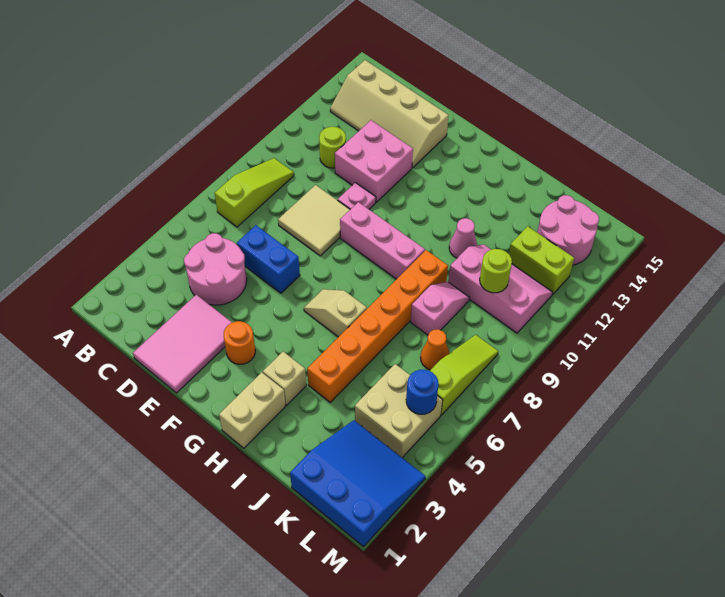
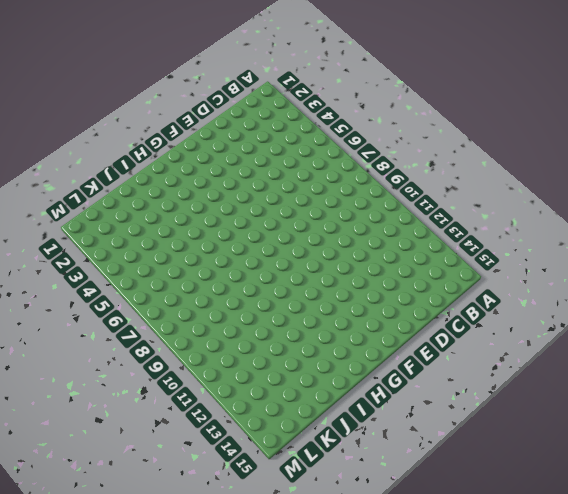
none -> lime 1x3 slope [215,158,294,227]
none -> tan 2x4 slope [330,60,449,168]
none -> pink 2x2 round brick [184,233,247,305]

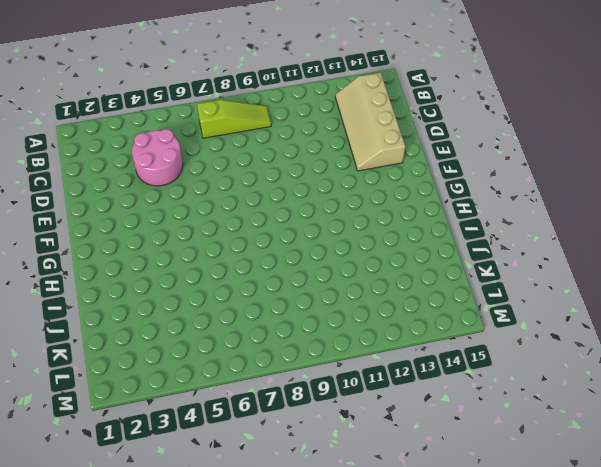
none -> lime 1x1 round brick [319,127,346,168]
none -> pink 2x3 tile [133,295,232,393]
none -> blue 1x2 brick [237,225,300,293]

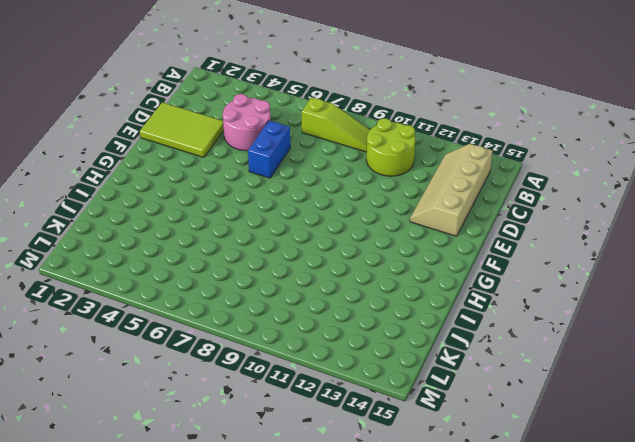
lime 2x2 round brick [366,118,415,176] -> lime 1x1 round brick [319,127,346,168]
lime 2x3 tile [140,102,224,157] -> pink 2x3 tile [133,295,232,393]
none -> tan 2x2 tile [278,185,350,256]
none -> pink 2x2 brick [335,120,413,202]
none -> pink 1x1 plate [338,183,376,209]

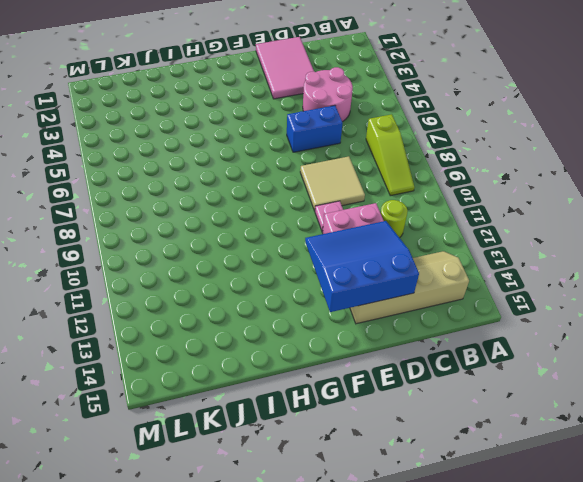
blue 3x3 slope [305,221,419,312] -> blue 3x3 slope turned to [290,420,426,547]
none -> orange 1x1 round brick [224,321,255,364]
none -> pink 1x3 brick [340,202,425,279]
none -> tan 1x2 slope [304,289,367,337]

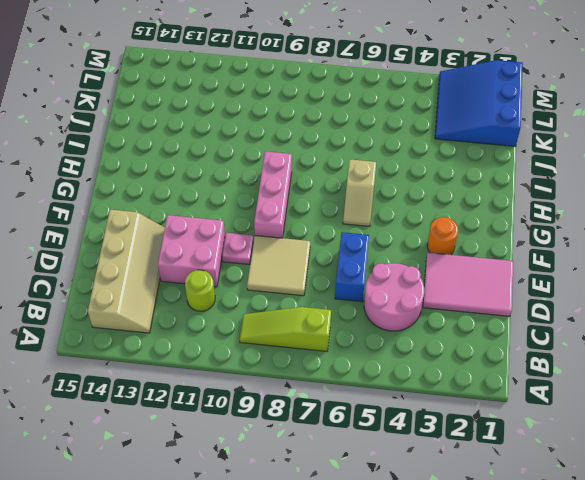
none -> tan 1x2 brick [219,372,286,448]
none -> tan 1x1 brick [263,352,306,405]
none -> orange 1x6 brick [307,250,448,402]

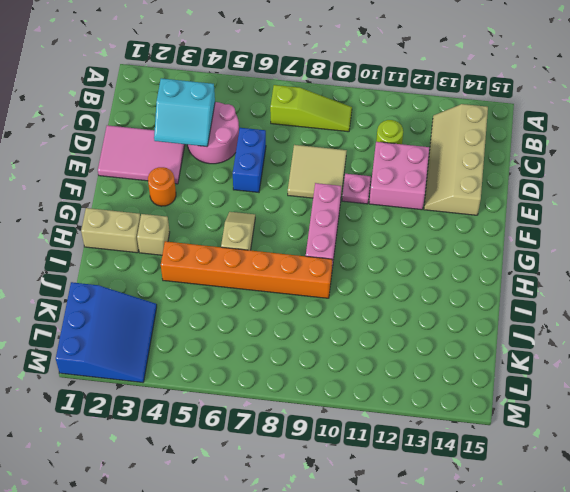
cyan 2x2 slope [154,78,215,147] -> none
none -> pink 1x1 cone [449,218,477,258]
none -> pink 1x2 slope [411,282,470,335]
none -> pink 2x3 slope [448,244,553,333]

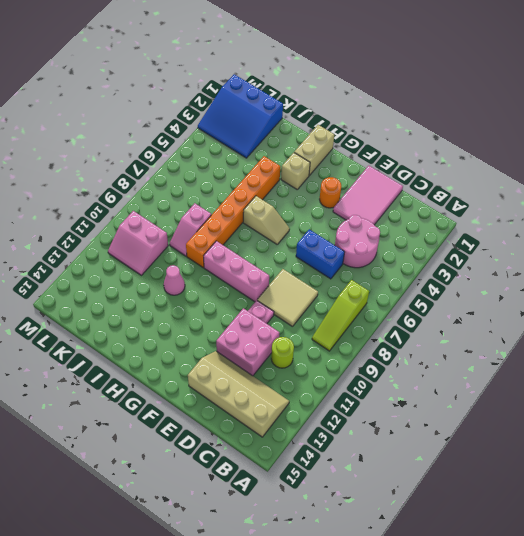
pink 2x2 slope [108,211,168,275] -> pink 2x3 slope [448,244,553,333]
none -> tan 2x2 brick [355,364,443,458]
none -> orange 1x1 cone [421,329,449,370]
none -> lime 1x2 brick [509,226,574,294]

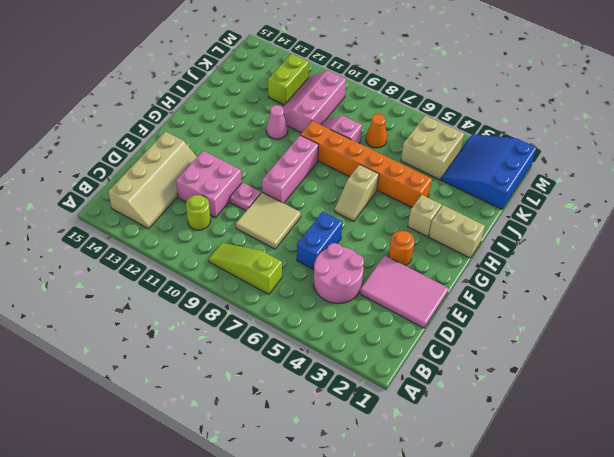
none -> pink 2x2 round brick [537,195,599,265]
none -> lime 1x3 slope [430,335,498,415]
none -> lime 1x1 round brick [480,249,512,293]

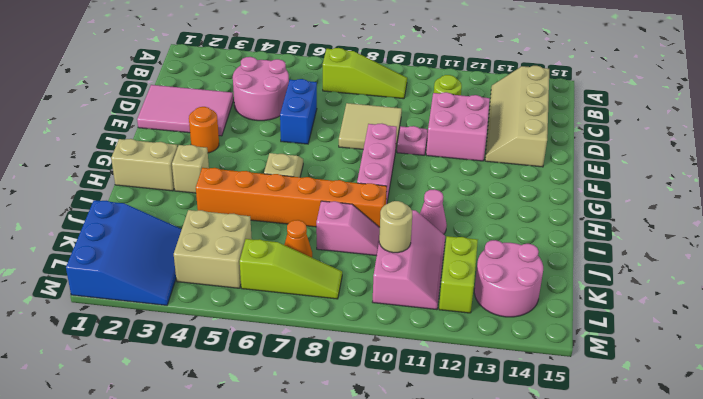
tan 1x1 round brick [379,201,412,253] -> lime 1x1 round brick [480,249,512,293]
none -> blue 1x1 round brick [406,370,438,414]

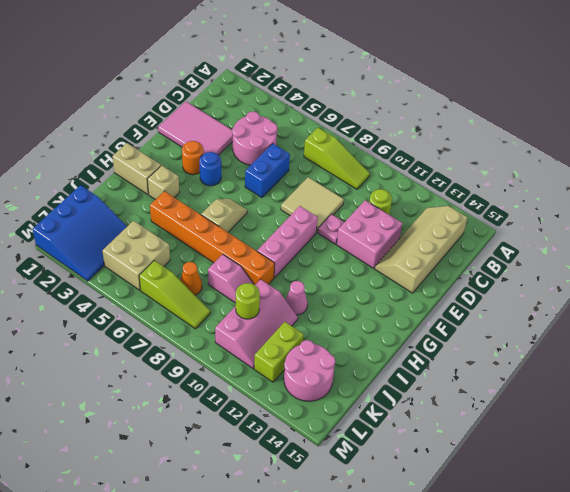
blue 1x1 round brick [199,152,221,186] -> blue 1x1 round brick moved to [406,370,438,414]

